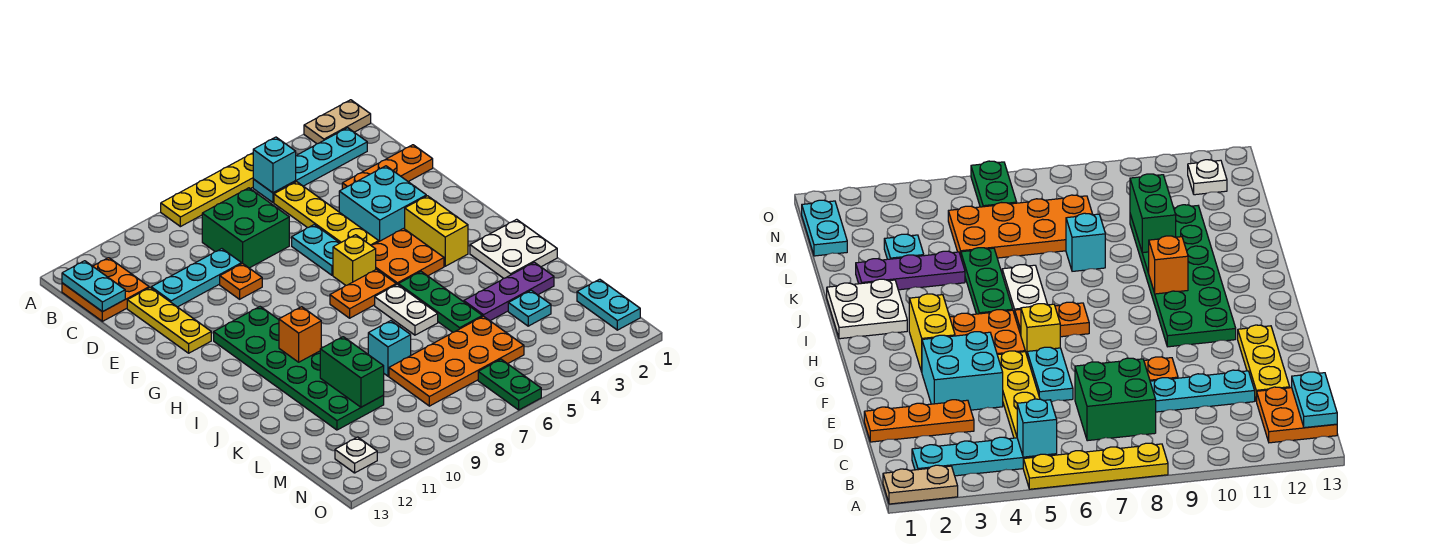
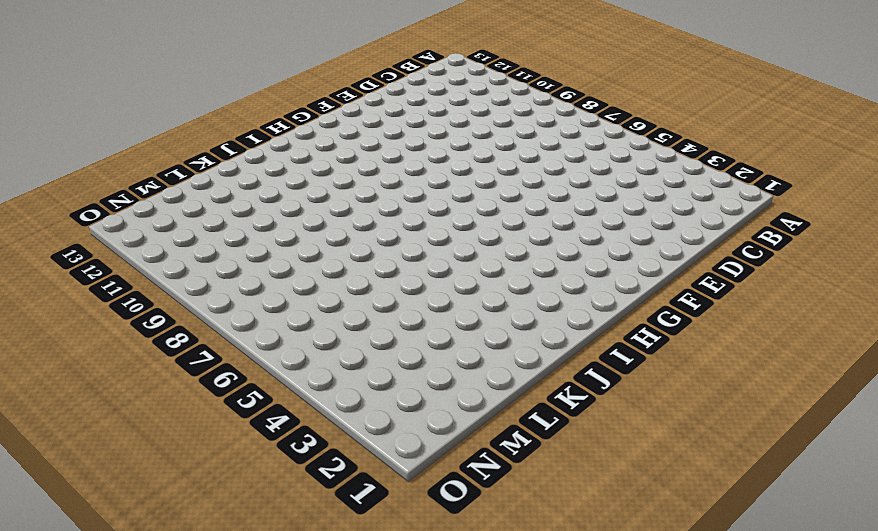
none -> tan 1x2 plate [304,100,371,144]
none -> yellow 1x4 plate [161,153,253,227]
none -> cyan 1x4 plate [253,128,367,202]
none -> orange 2x2 plate [62,258,149,321]

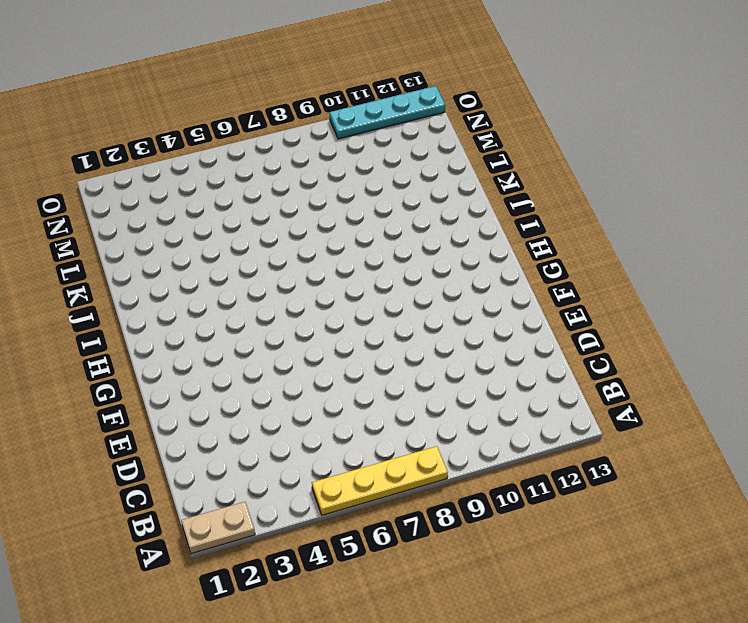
cyan 1x4 plate [329,86,445,139] -> cyan 1x4 plate moved to [253,128,367,202]
none -> orange 2x2 plate [62,258,149,321]
none -> yellow 1x4 plate [274,182,379,245]
none -> green 2x2 brick [202,188,289,268]
none -> orange 1x3 plate [342,145,433,189]

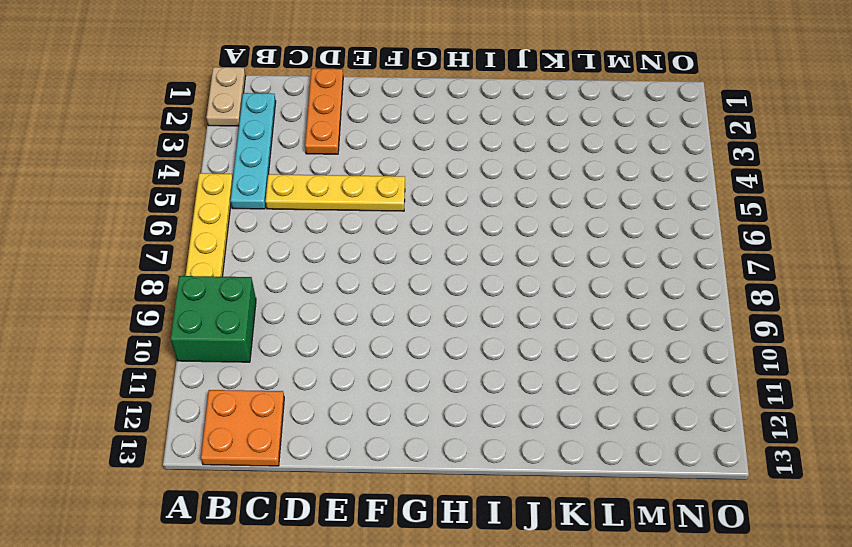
green 2x2 brick [171,276,256,362] -> green 2x2 brick moved to [202,188,289,268]
none -> cyan 1x3 plate [151,249,242,307]
none -> yellow 1x3 plate [127,288,211,353]
none -> cyan 2x2 brick [339,166,426,241]
none -> cyan 1x2 plate [292,225,339,275]

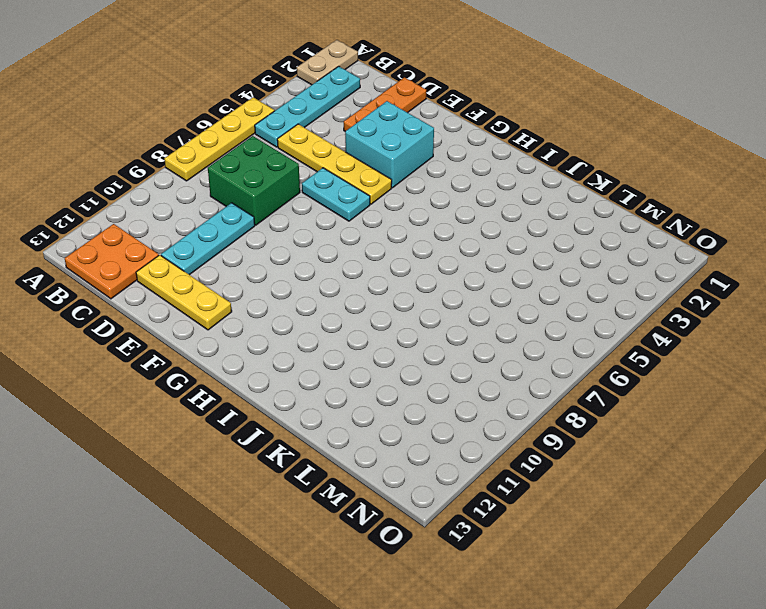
none -> orange 1x1 plate [220,263,262,299]
none -> yellow 1x2 brick [405,196,468,266]
none -> orange 2x2 plate [371,229,444,285]
none -> yellow 1x1 brick [333,235,376,285]

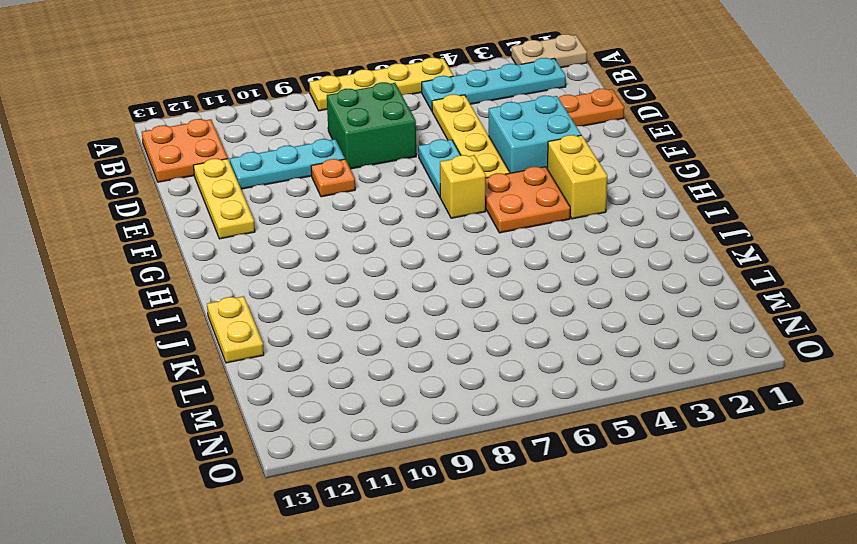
yellow 1x2 plate [207,296,264,363] -> none
none -> green 2x6 plate [214,307,384,430]
none -> orange 1x2 plate [330,269,396,318]
none -> white 2x2 plate [470,219,557,278]
none -> green 1x3 plate [398,272,482,332]

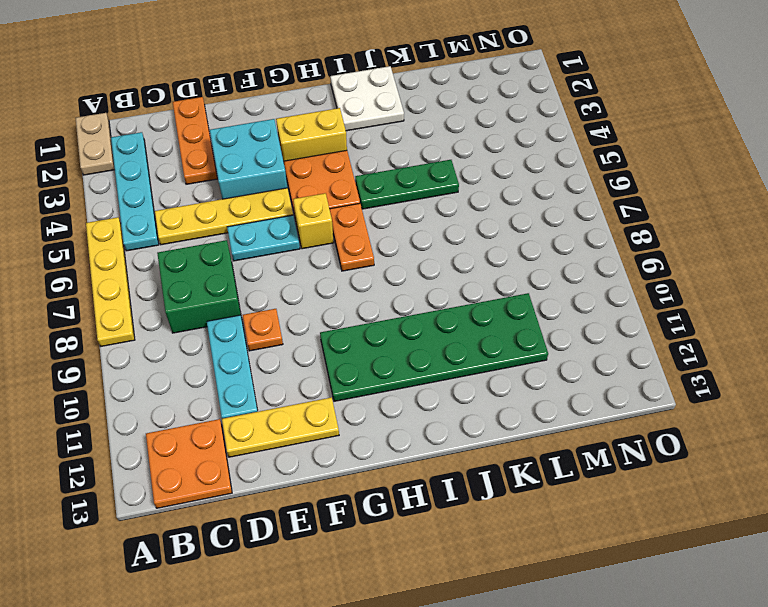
none -> white 1x2 plate [375,284,438,335]
none -> purple 1x3 plate [464,262,554,321]
none -> cyan 1x1 brick [368,321,411,376]
none -> cyan 1x1 plate [508,290,551,326]

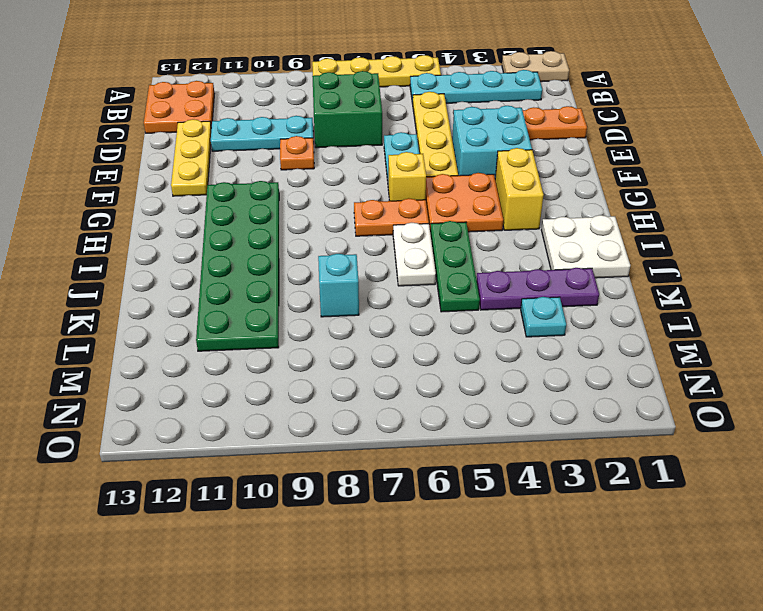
none -> orange 2x4 plate [389,316,524,406]
none -> cyan 1x2 plate [577,279,640,330]
none -> green 1x2 plate [478,359,541,410]
none -> white 1x1 plate [335,437,377,473]

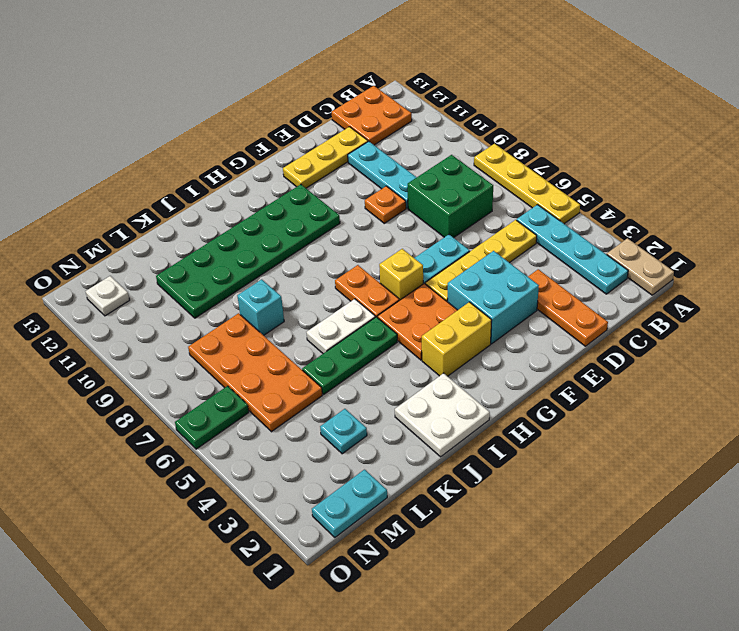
none -> purple 1x3 plate [464,262,554,321]
none -> cyan 1x1 brick [253,137,296,193]
none -> cyan 1x2 plate [62,261,125,312]
none -> orange 1x1 brick [279,307,321,362]

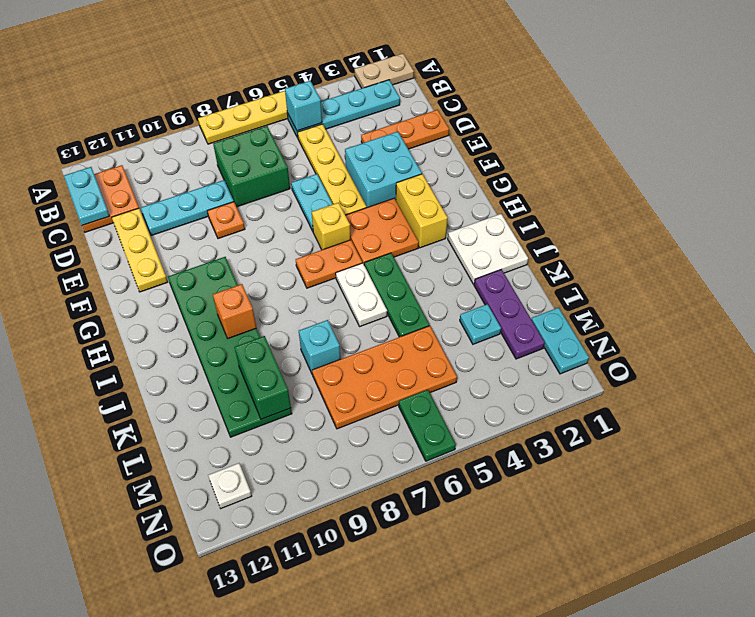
purple 1x3 plate [474,270,545,359] -> purple 1x3 plate turned to [464,262,554,321]

